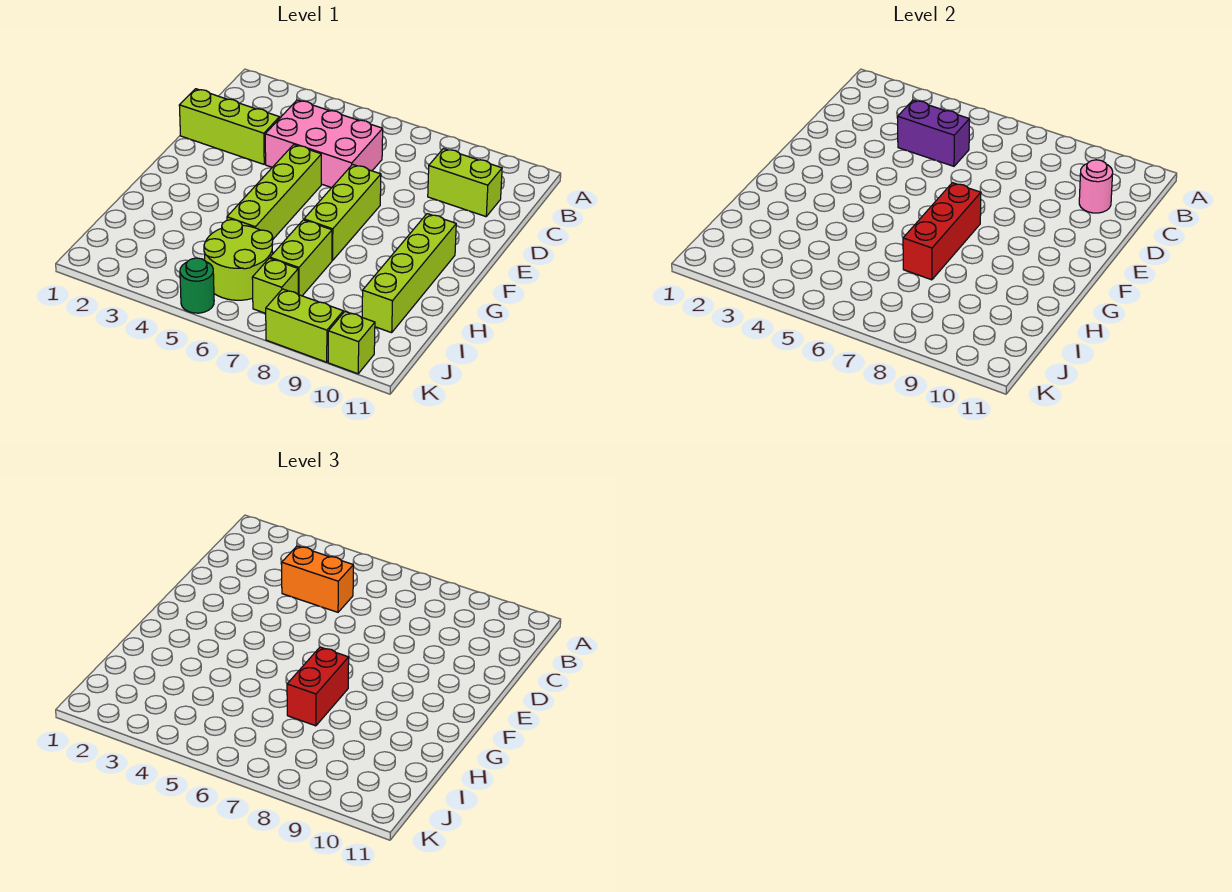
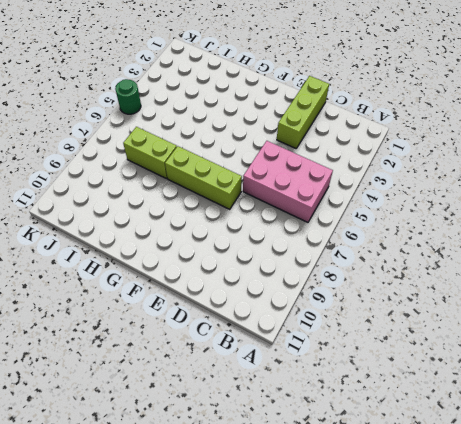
pink 2x3 brick [243,141,333,222] -> pink 2x3 brick turned to [265,100,383,188]
none -> lime 1x2 brick [428,149,502,217]
none -> lime 1x4 brick [227,145,321,239]
none -> lime 1x4 brick [362,214,456,333]

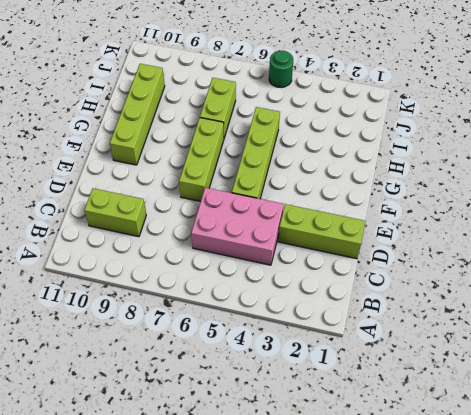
none -> lime 2x2 round brick [204,220,273,300]
none -> lime 1x1 brick [252,258,298,313]
none -> lime 1x2 brick [266,289,343,362]

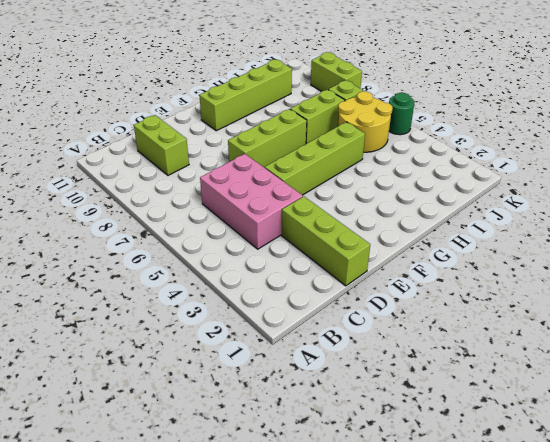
yellow 2x2 round brick [338,91,393,152] -> lime 2x2 round brick [204,220,273,300]
none -> lime 1x1 brick [328,312,375,374]
none -> purple 1x2 brick [898,100,969,166]
none -> pink 1x1 round brick [1079,160,1113,213]

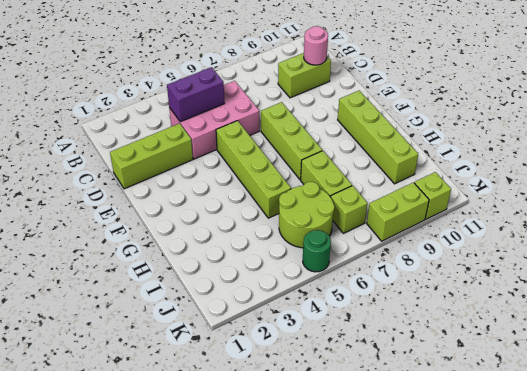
none -> red 1x3 brick [903,183,981,280]
none -> orange 1x2 brick [282,546,353,612]
none -> red 1x2 brick [287,647,349,726]

